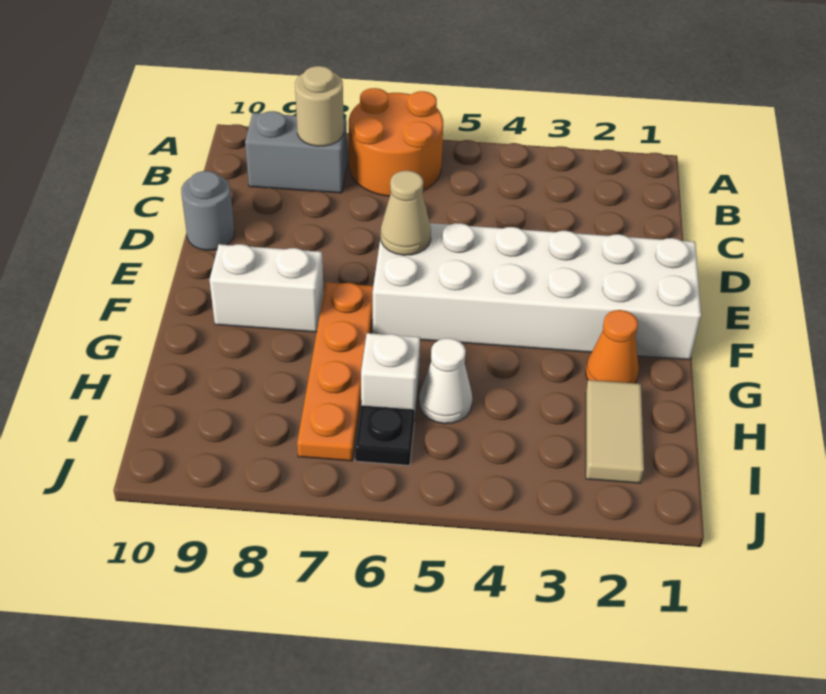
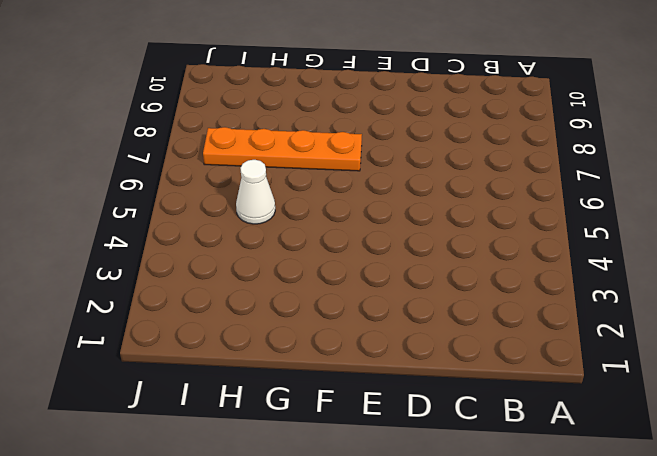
none -> orange 2x2 round brick [349,88,443,196]
none -> grey 1x2 brick [245,111,347,193]
none -> grey 1x1 round brick [181,171,234,250]

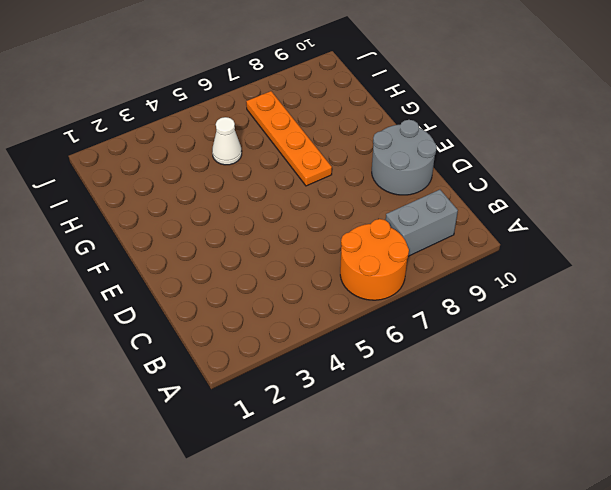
grey 2x2 round brick [372,120,437,195] -> grey 1x1 round brick [181,171,234,250]
none -> white 2x6 brick [373,223,701,360]
none -> white 1x2 brick [210,244,324,332]
none -> orange 1x1 cone [586,310,639,383]

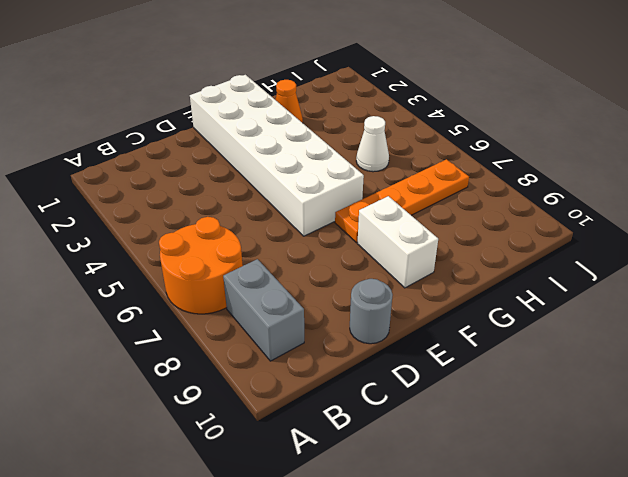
none -> tan 1x2 tile [586,380,644,483]
none -> white 1x1 brick [361,333,420,421]
none -> black 1x1 plate [355,405,415,465]

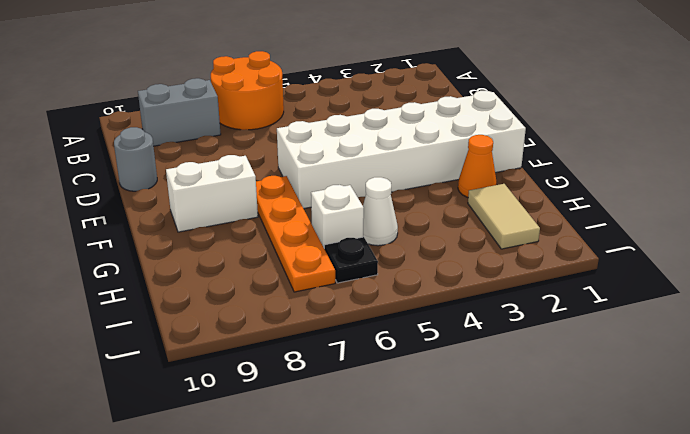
none -> tan 1x1 round brick [295,66,344,146]
none -> tan 1x1 cone [381,171,431,255]

